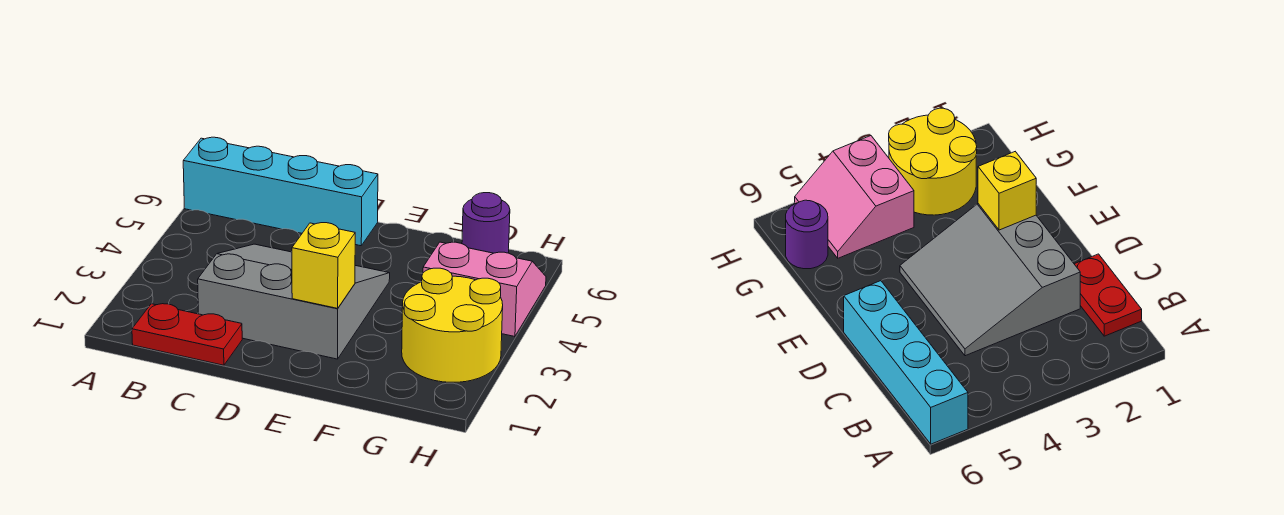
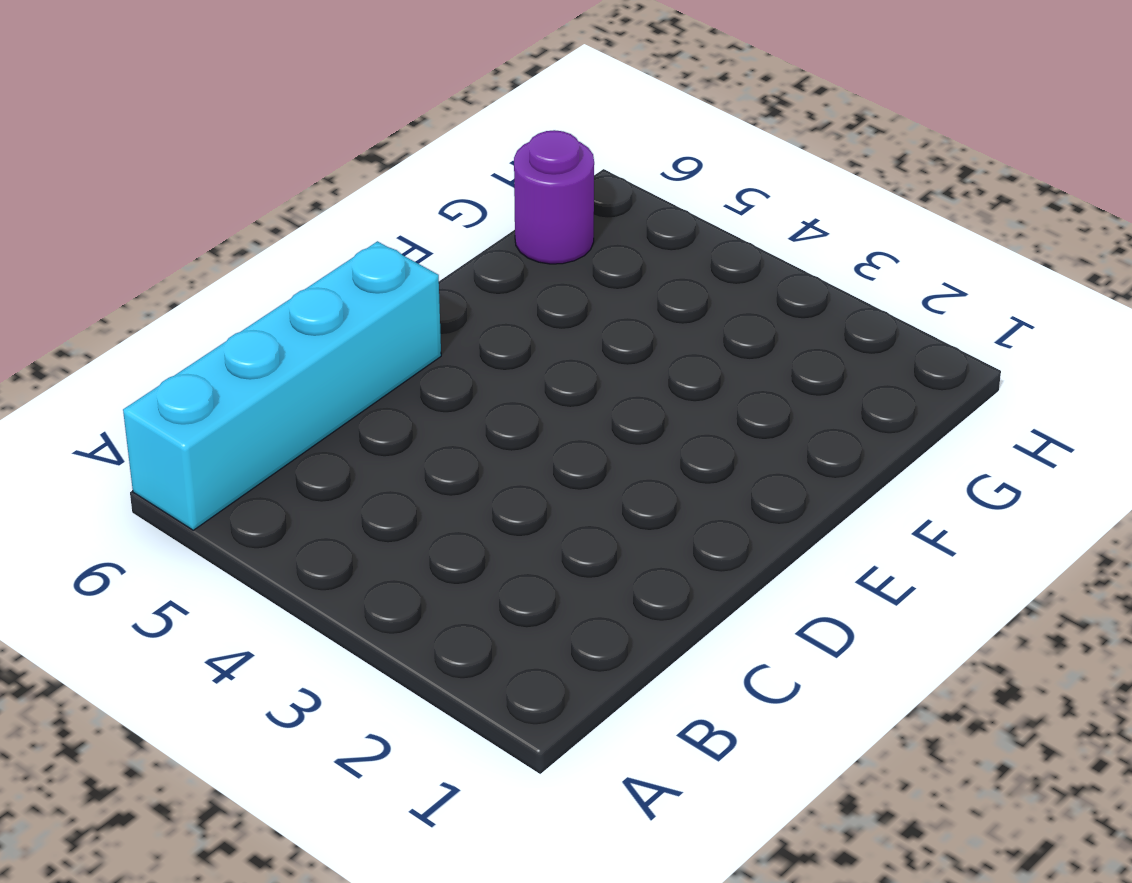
none -> red 1x2 plate [132,304,242,365]
none -> grey 3x3 slope [198,244,390,359]

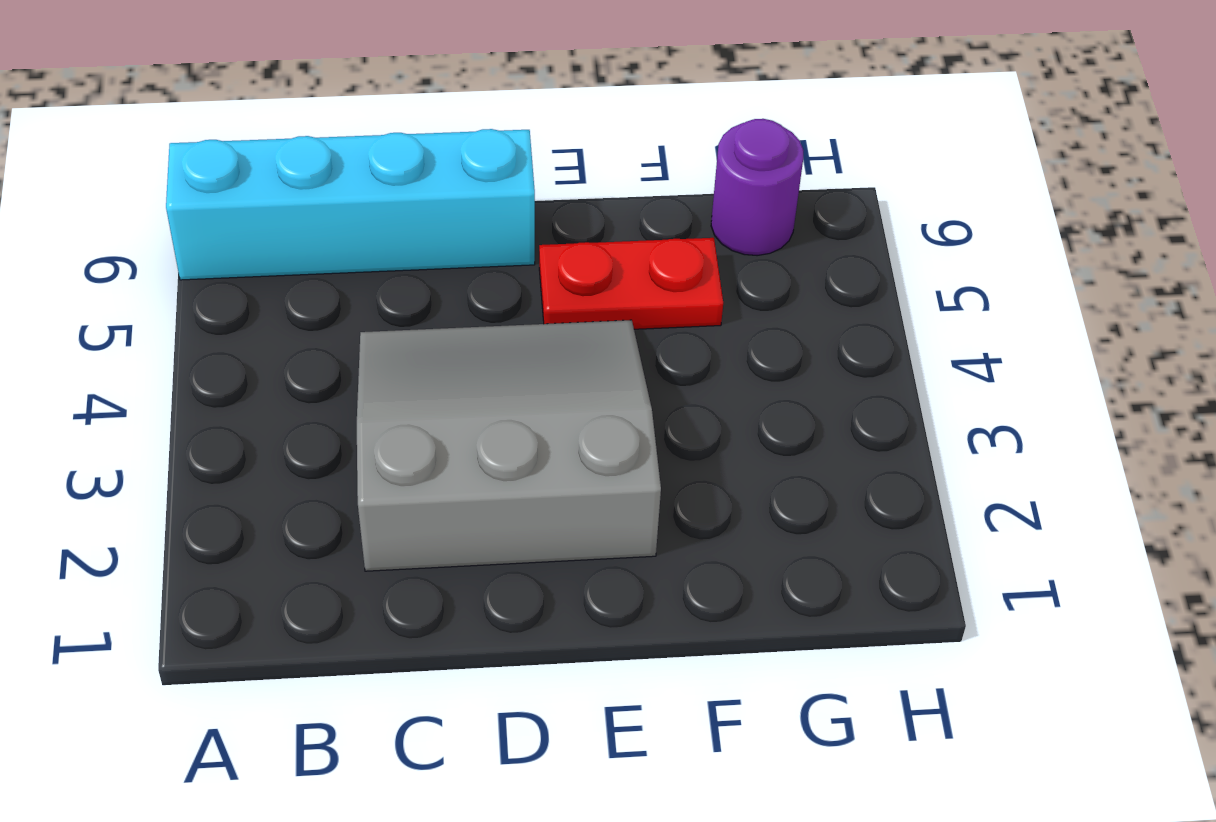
red 1x2 plate [539,238,723,329] -> red 1x2 plate moved to [132,304,242,365]
none -> yellow 2x2 round brick [402,268,503,382]
none -> pink 2x2 slope [423,242,546,337]

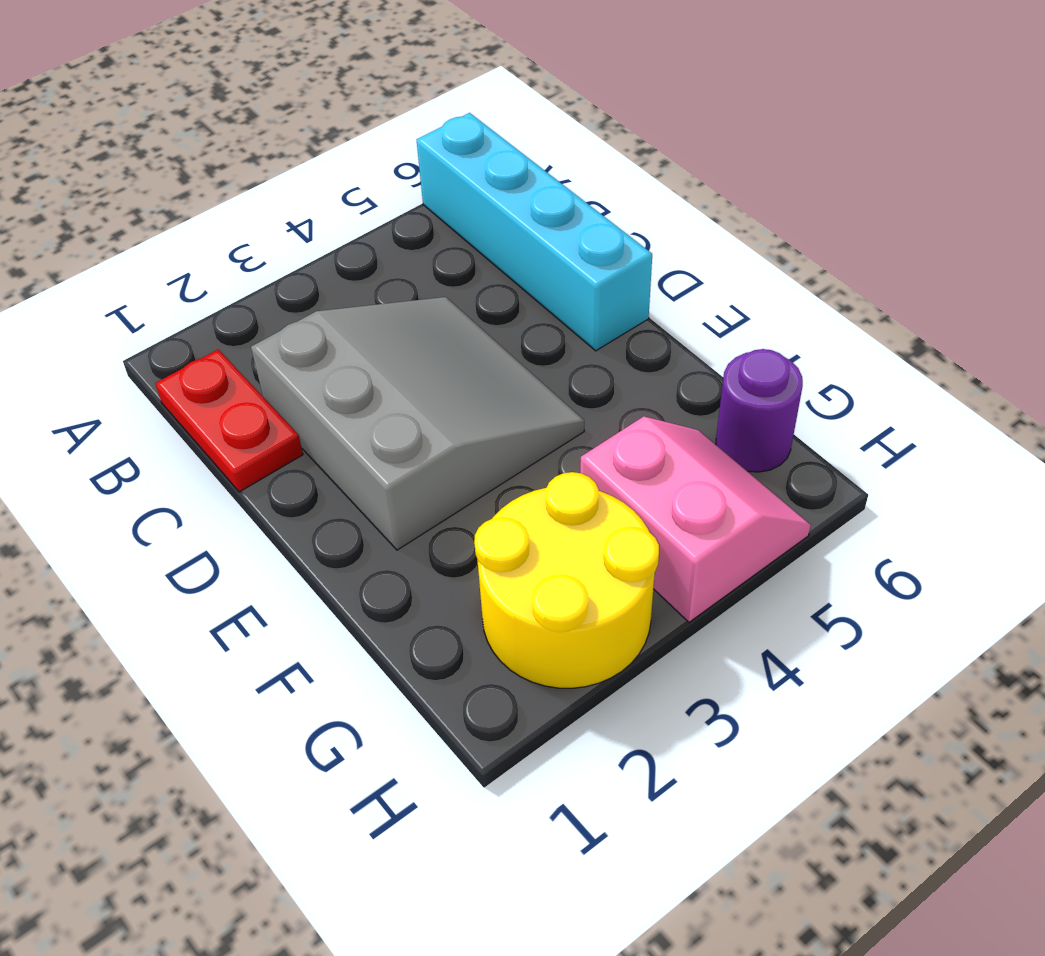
none -> yellow 1x1 brick [292,223,355,308]

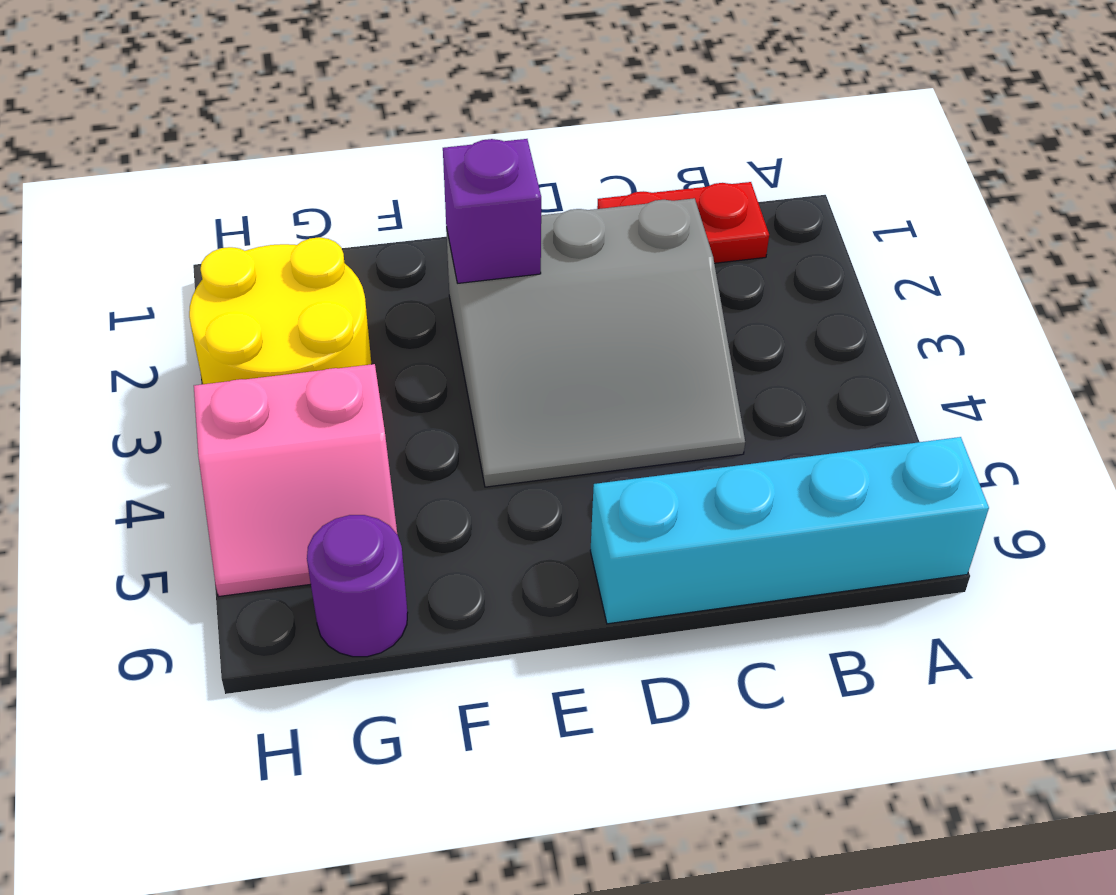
purple 1x1 brick [443,139,541,284] -> yellow 1x1 brick [292,223,355,308]

